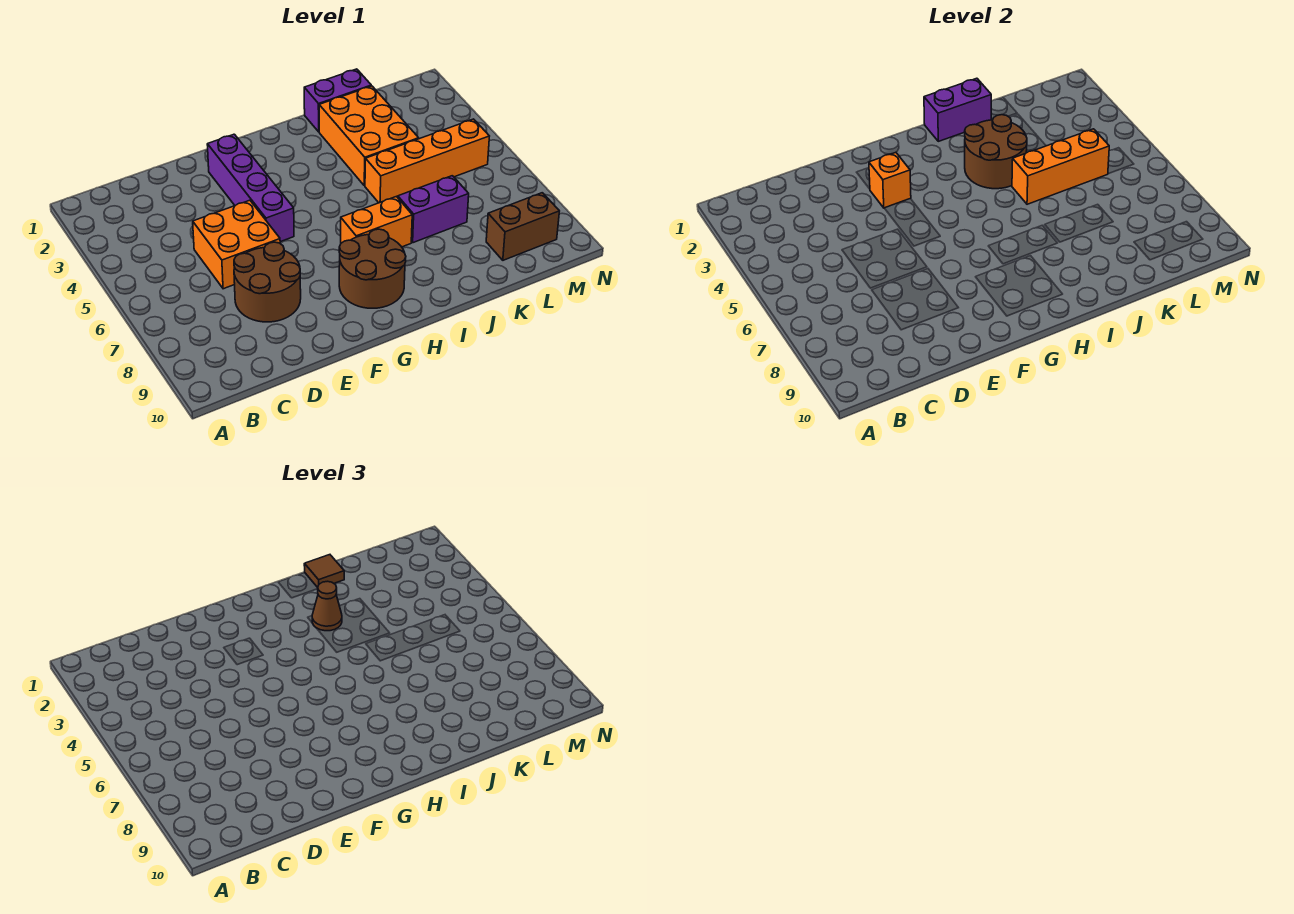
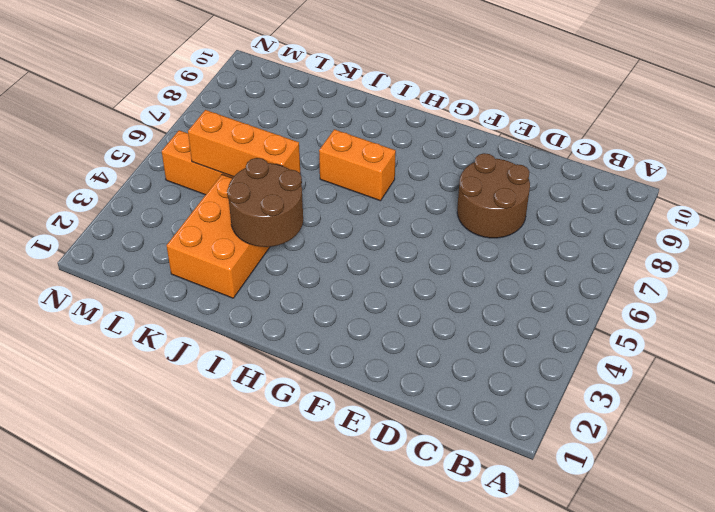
none -> orange 2x2 brick [193,200,280,289]
none -> purple 1x4 brick [207,134,294,242]
none -> brown 2x2 round brick [339,229,406,308]

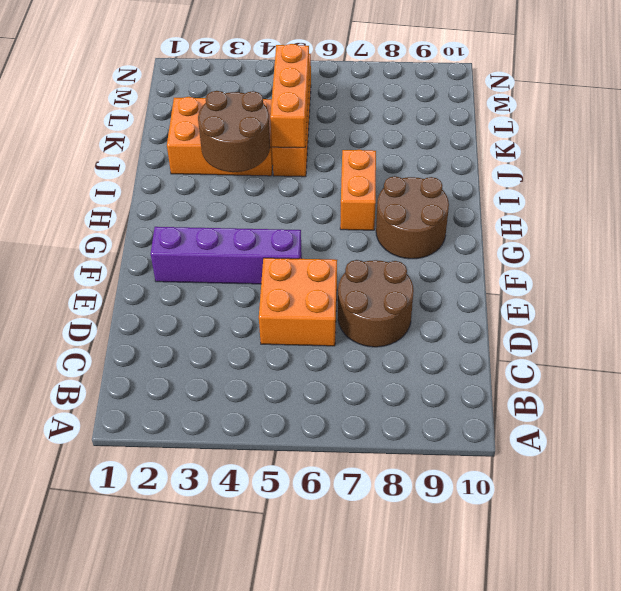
none -> purple 1x2 brick [304,69,371,132]
none -> purple 1x2 brick [398,176,469,243]
none -> brown 1x2 brick [486,193,559,260]

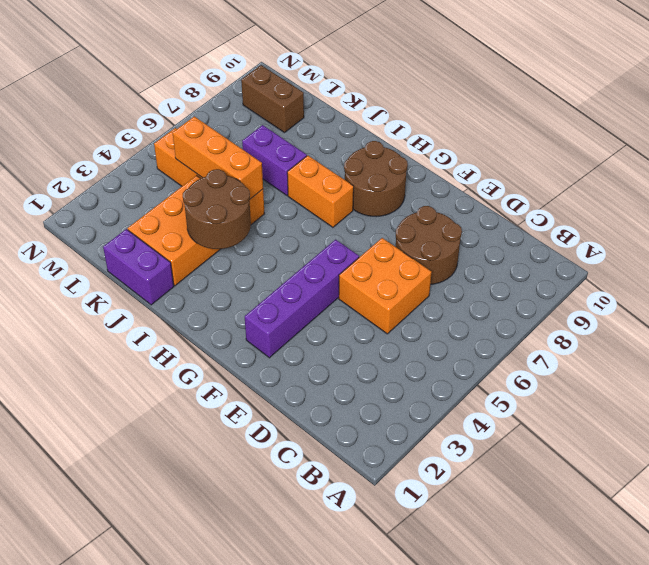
none -> orange 1x1 brick [869,152,911,208]
none -> purple 1x2 brick [924,78,991,141]
none -> brown 1x1 cone [312,581,342,631]

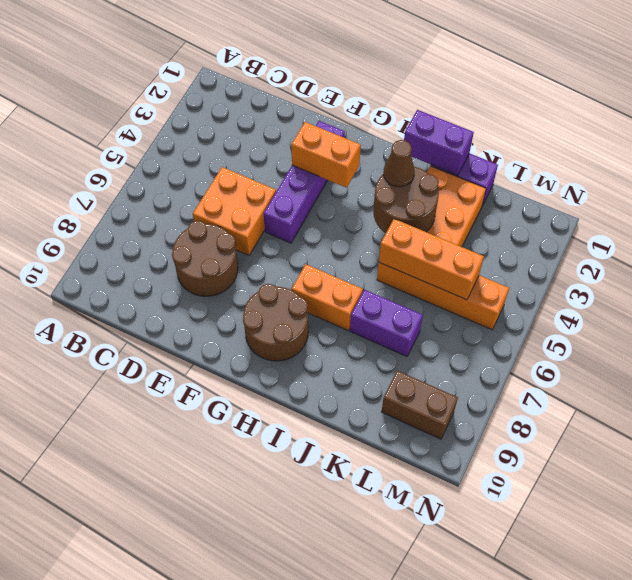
orange 1x2 brick [291,122,361,188] -> orange 1x1 brick [869,152,911,208]
none -> brown 1x1 tile [304,555,344,587]

